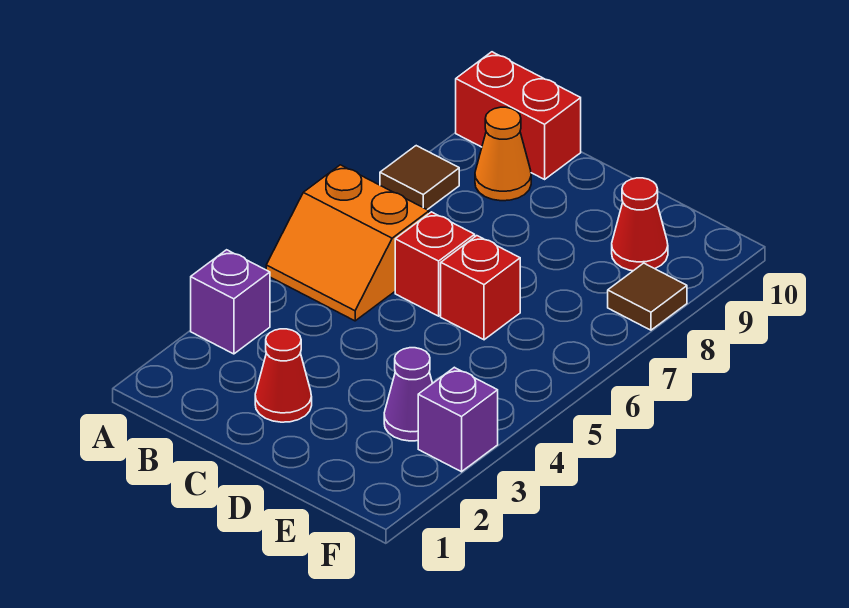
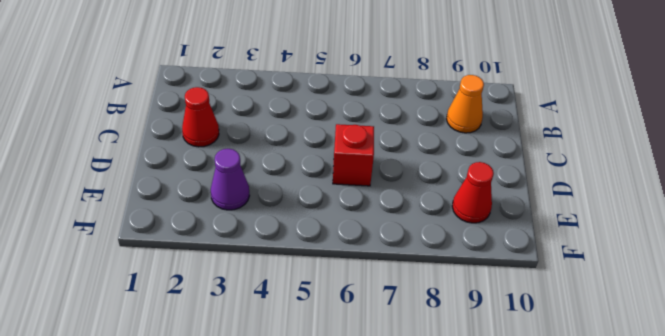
none -> purple 1x1 brick [191,250,270,354]
none -> orange 2x2 slope [266,165,429,321]
none -> brown 1x1 tile [380,146,459,210]

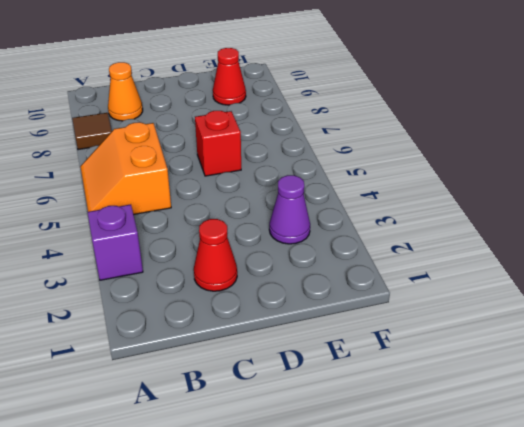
orange 2x2 slope [81,122,171,214] -> orange 2x2 slope turned to [266,165,429,321]
none -> red 1x2 brick [456,52,581,179]
none -> red 1x1 brick [395,212,475,316]
none -> purple 1x1 brick [418,367,498,472]

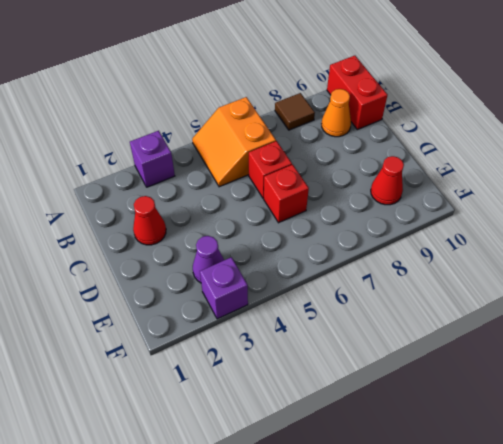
none -> brown 1x1 tile [608,263,687,330]

